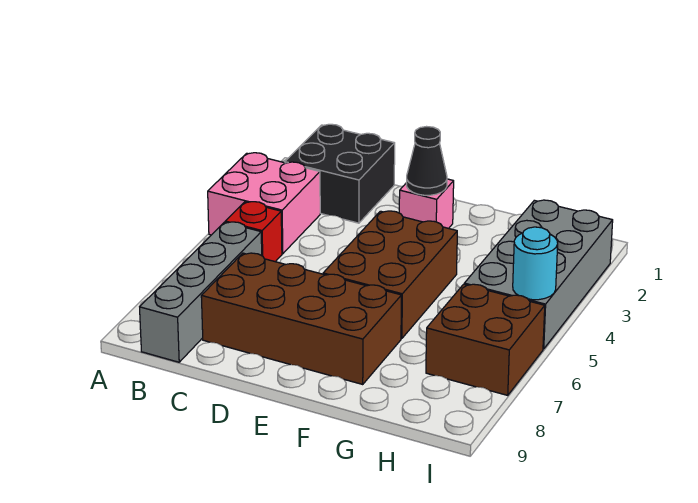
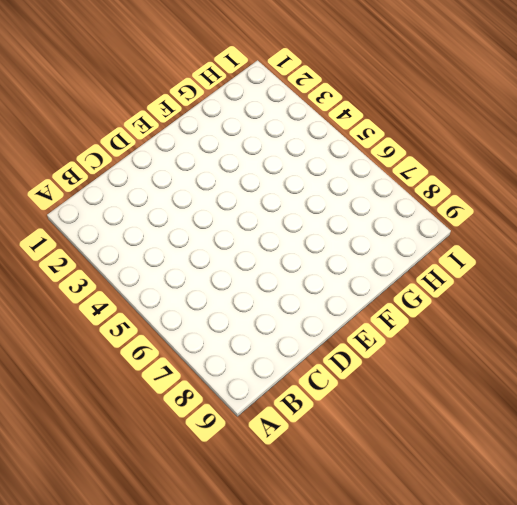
none -> pink 2x2 brick [208,153,320,254]
none -> black 2x2 brick [285,124,395,223]

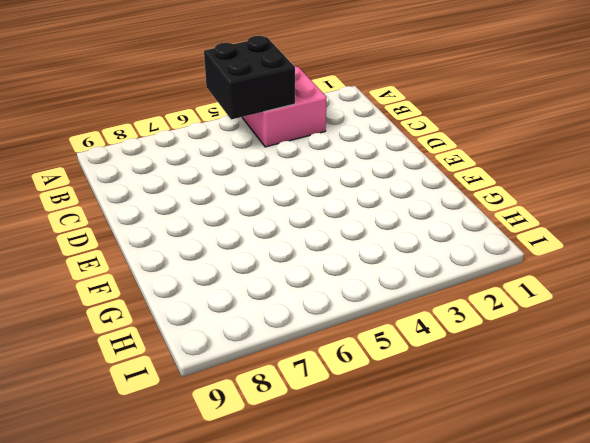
black 2x2 brick [204,36,295,120] -> black 2x2 brick moved to [285,124,395,223]
none -> red 1x1 brick [225,202,282,262]
none -> grey 1x4 brick [140,222,262,362]

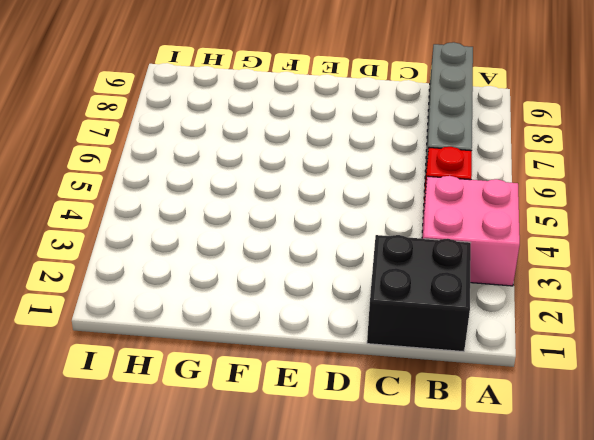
none -> brown 2x4 brick [201,253,401,384]
none -> pink 1x1 brick [399,179,454,228]

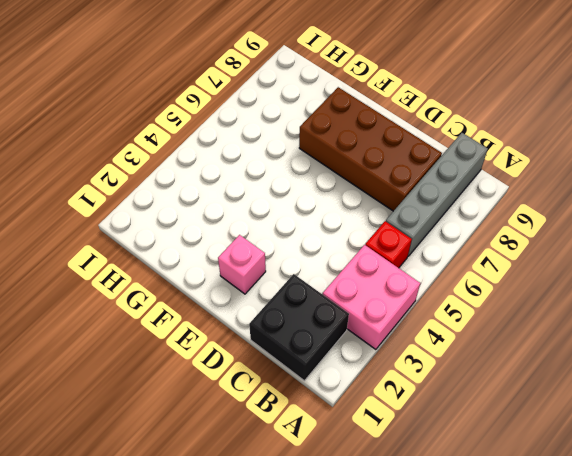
none -> brown 2x3 brick [323,211,457,339]
none -> grey 2x4 brick [464,200,613,349]

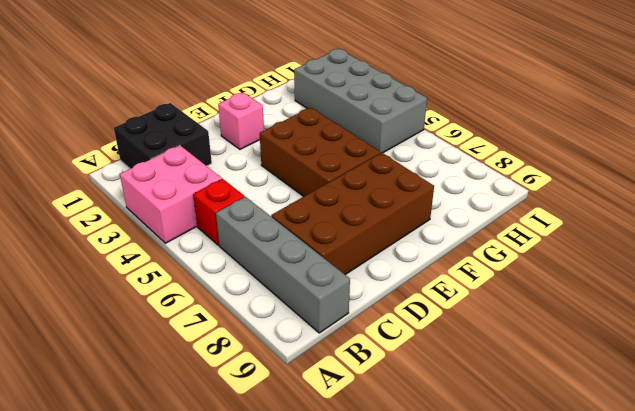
none -> brown 2x2 brick [426,284,545,395]
none -> black 1x1 cone [406,127,447,195]

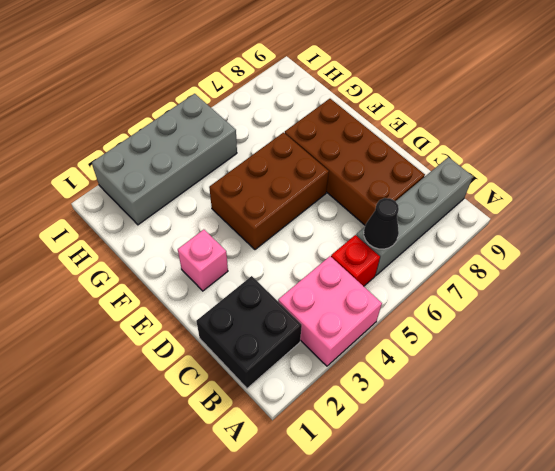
black 1x1 cone [364,198,399,249] -> black 1x1 cone moved to [406,127,447,195]
none -> brown 2x2 brick [426,284,545,395]
none -> cyan 1x1 round brick [513,227,558,300]

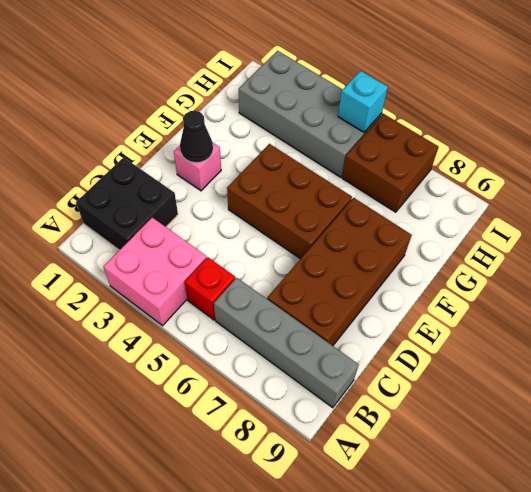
cyan 1x1 brick [338,71,388,132] -> cyan 1x1 round brick [513,227,558,300]

